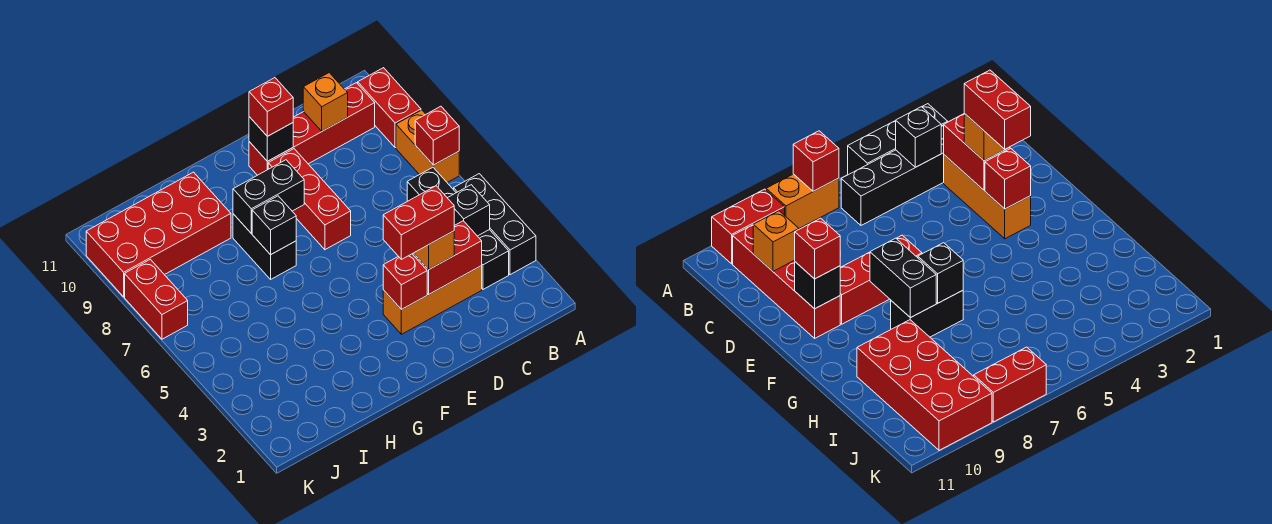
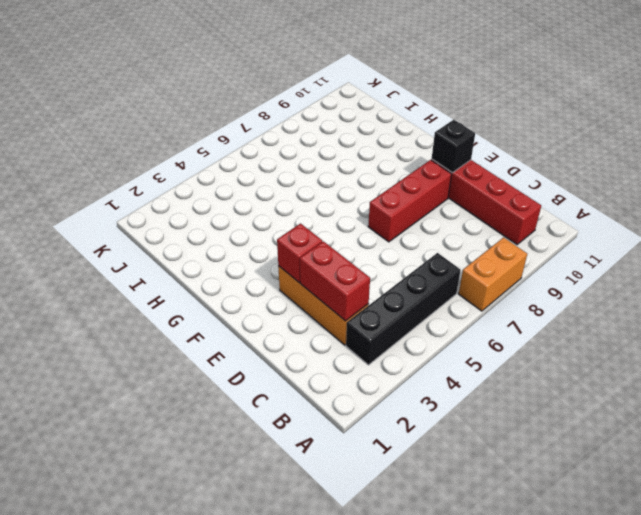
none -> black 1x3 brick [454,174,536,275]
none -> red 1x2 brick [358,68,421,148]
none -> black 1x2 brick [233,214,296,279]

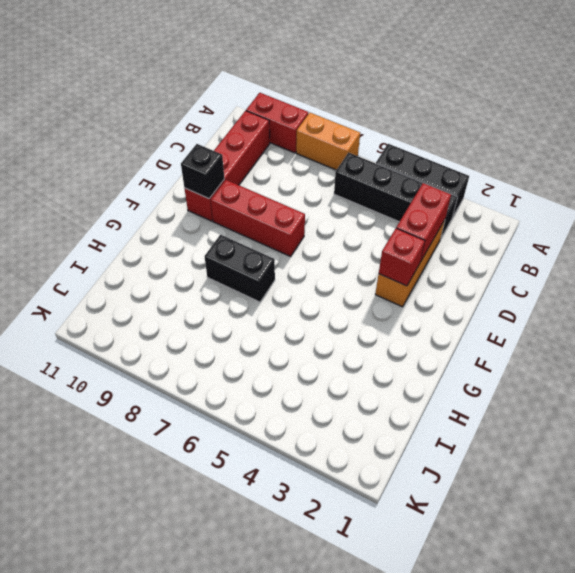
none -> red 2x4 brick [86,172,231,297]
none -> red 1x2 brick [125,259,188,339]
none -> red 1x1 brick [415,106,459,165]

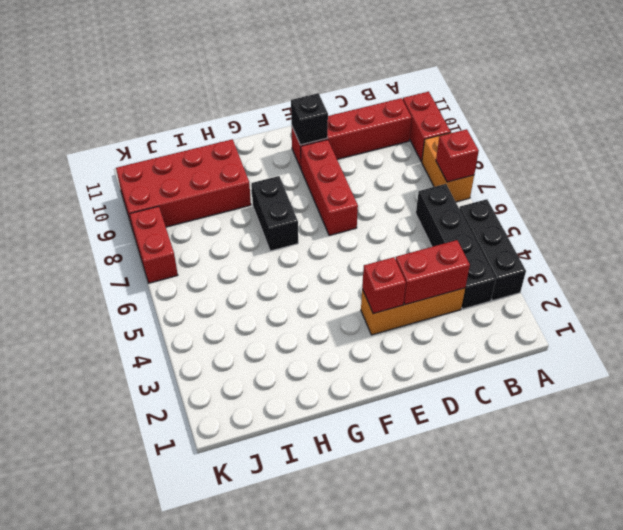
none -> black 1x1 brick [448,185,490,236]
none -> orange 1x1 brick [303,73,348,131]
none -> black 1x2 brick [233,160,304,233]

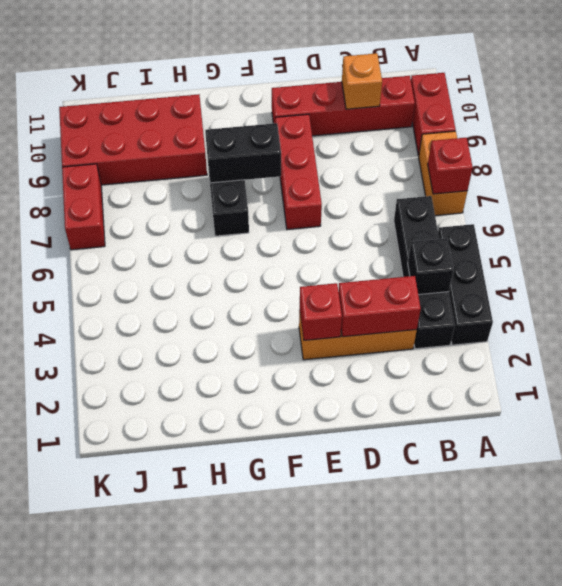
none -> black 1x1 brick [249,117,293,161]
none -> black 1x1 brick [252,196,296,255]
none -> orange 1x1 brick [414,231,454,270]

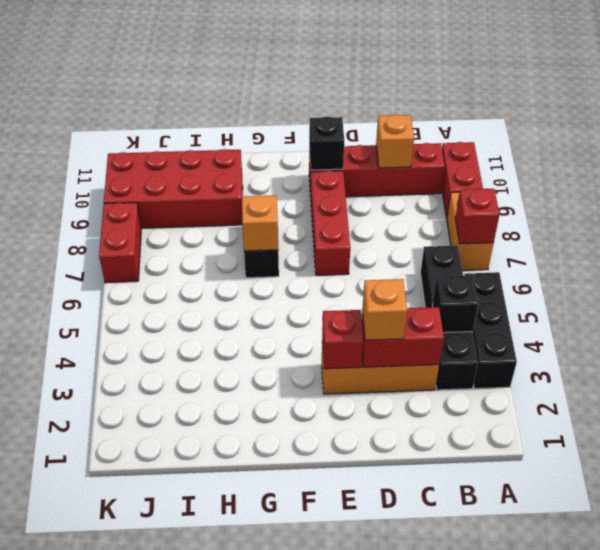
orange 1x1 brick [242,195,278,251] -> black 1x1 brick [252,196,296,255]
none -> black 1x2 brick [233,160,304,233]
none -> red 1x1 brick [249,78,293,136]
none -> red 1x2 brick [383,186,454,259]

